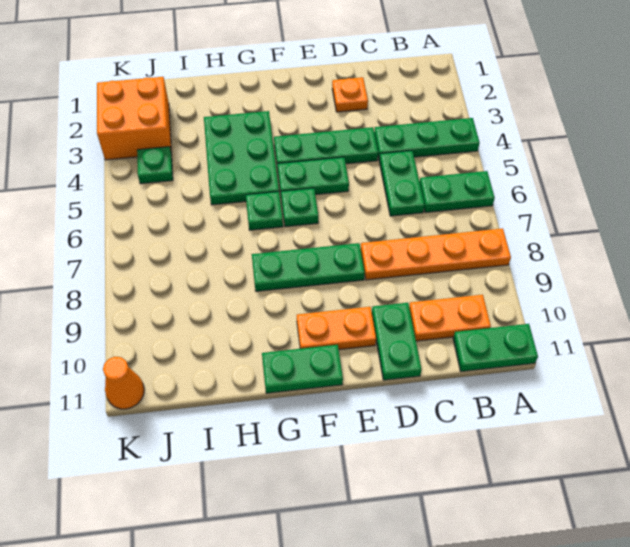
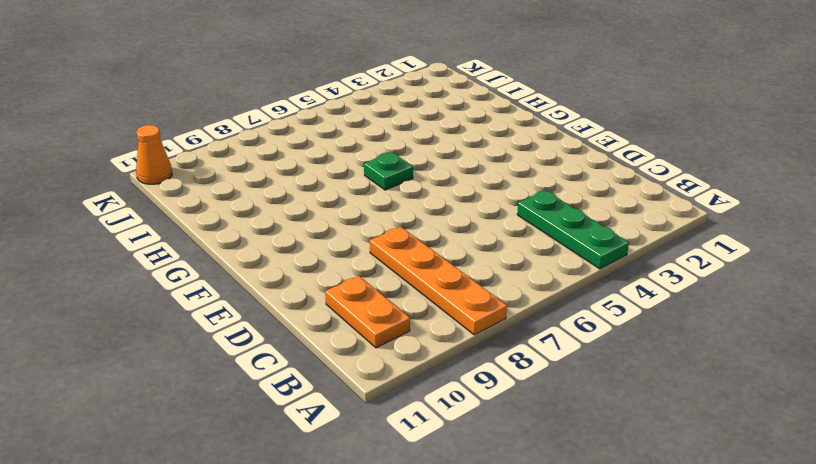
none -> green 1x2 plate [420,171,495,213]
none -> green 1x2 plate [453,324,538,372]
none -> green 1x2 plate [379,151,425,216]

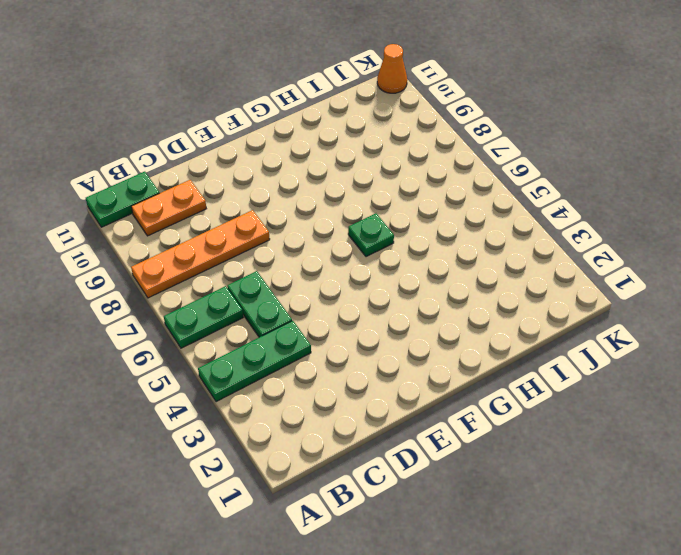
none -> orange 1x1 plate [332,77,368,112]
none -> green 1x3 plate [274,127,378,168]
none -> green 1x2 plate [372,303,422,380]

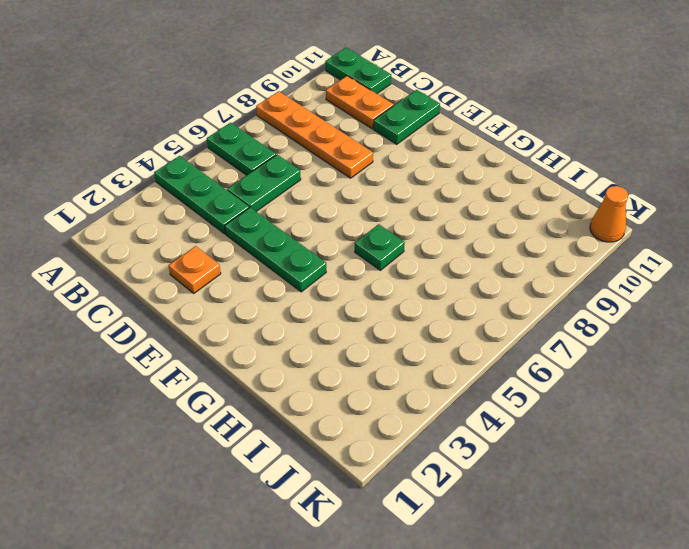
none -> green 1x2 plate [277,157,349,195]
none -> green 1x3 plate [252,243,365,291]
none -> orange 1x2 plate [297,307,376,350]

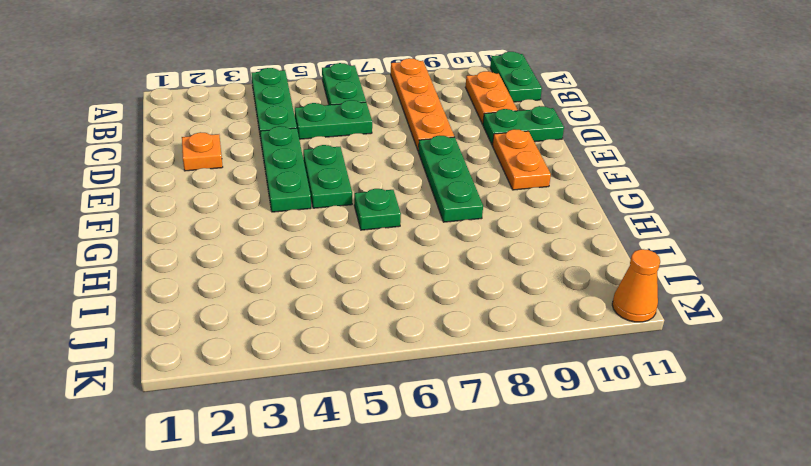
none -> green 1x1 plate [281,188,318,227]
none -> green 1x2 plate [262,345,343,393]
none -> green 2x3 plate [204,111,279,205]

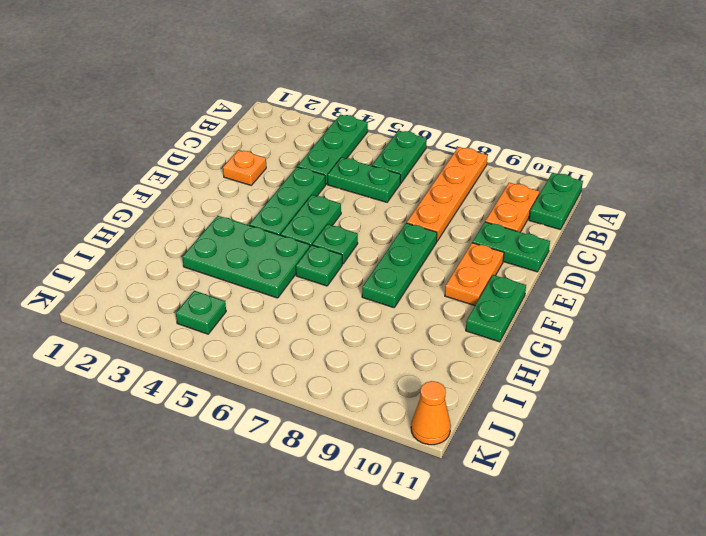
none -> orange 2x2 brick [97,77,172,160]

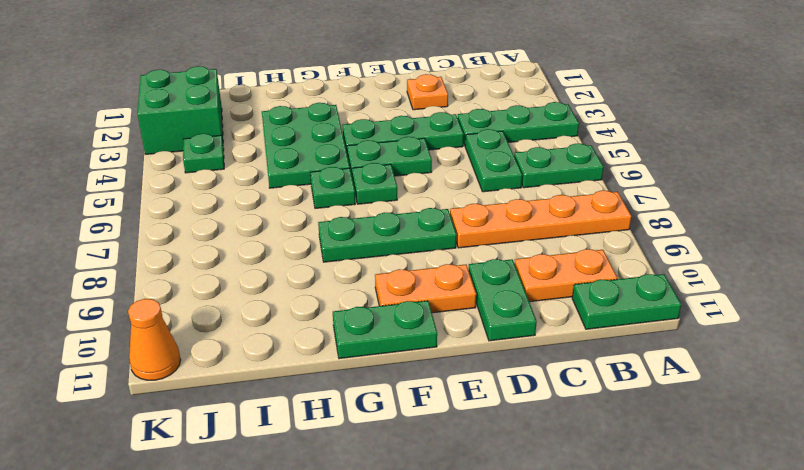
green 2x2 brick [137,66,223,154] -> orange 2x2 brick [97,77,172,160]

